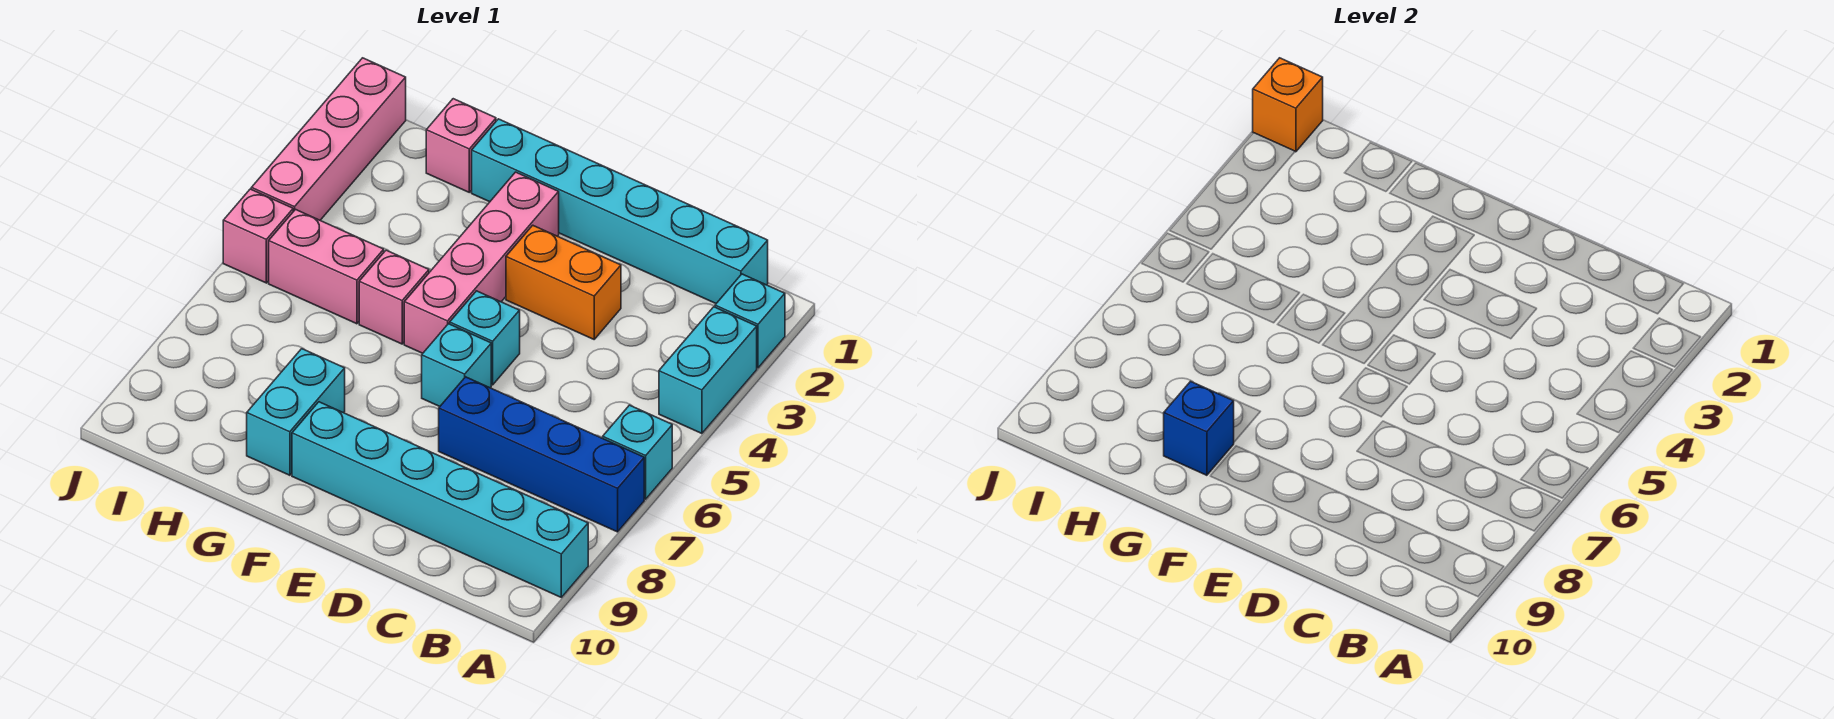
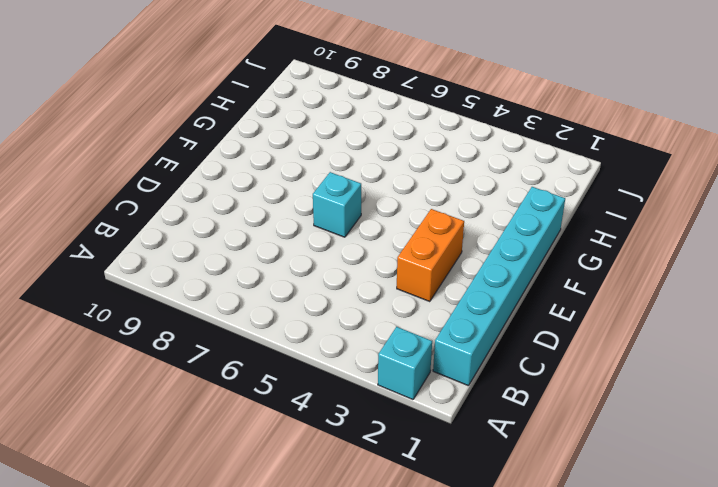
none -> cyan 1x2 brick [659,307,757,434]
none -> cyan 1x1 brick [603,405,672,499]
none -> blue 1x4 brick [439,377,644,532]

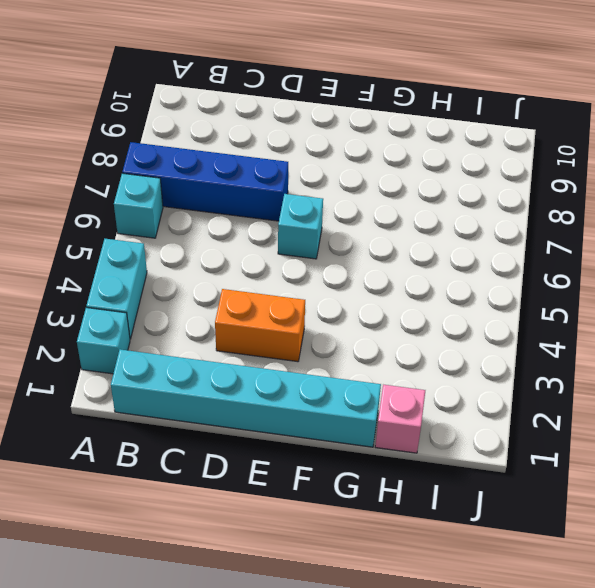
none -> cyan 1x6 brick [292,402,588,597]
none -> cyan 1x1 brick [450,291,520,385]
none -> pink 1x4 brick [404,172,559,353]

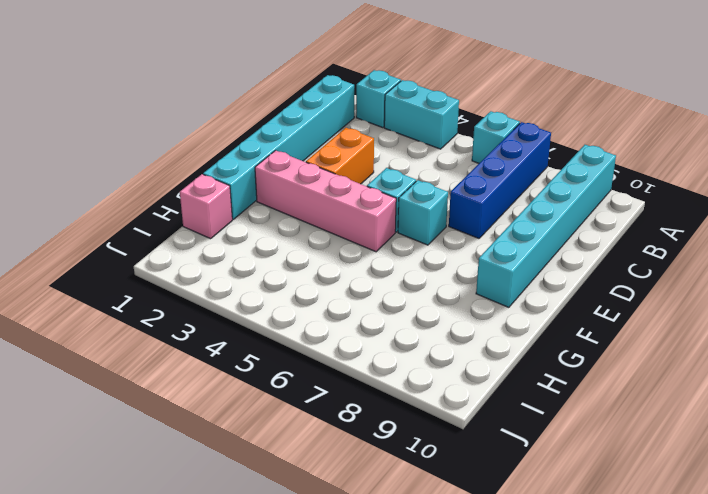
none -> pink 1x1 brick [359,250,429,344]
none -> cyan 1x2 brick [247,349,345,475]
none -> pink 1x2 brick [269,210,384,324]

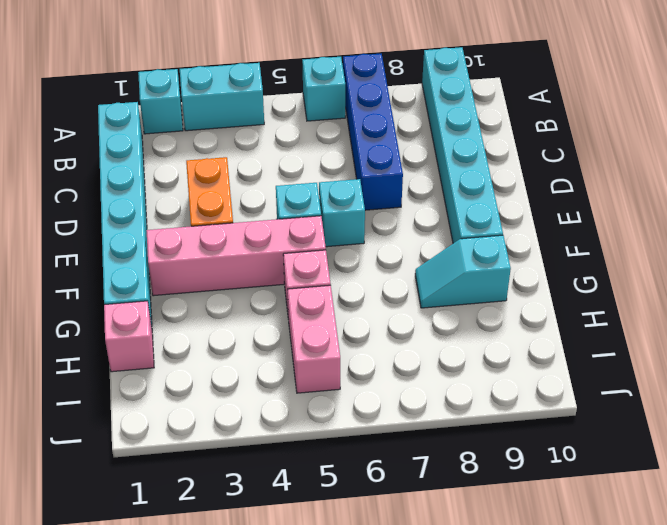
cyan 1x2 slope [415,235,511,308] -> cyan 1x2 brick [247,349,345,475]
none -> pink 1x4 brick [251,58,406,220]
none -> pink 1x1 brick [223,189,293,283]
none -> blue 1x1 brick [1164,381,1234,475]

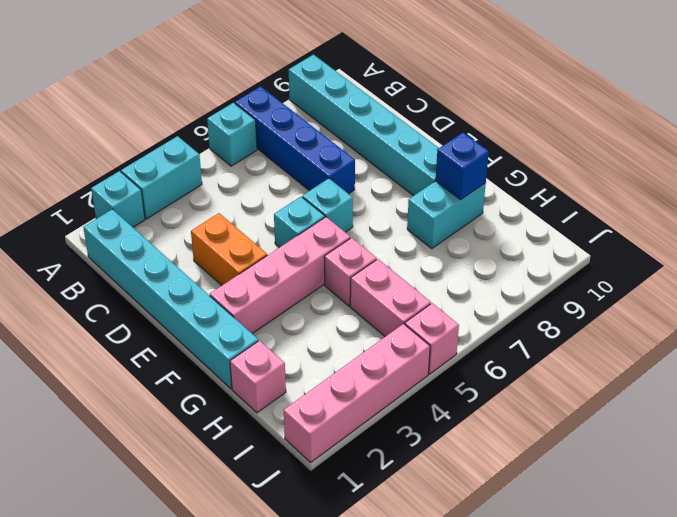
none -> orange 1x1 brick [1253,58,1323,152]

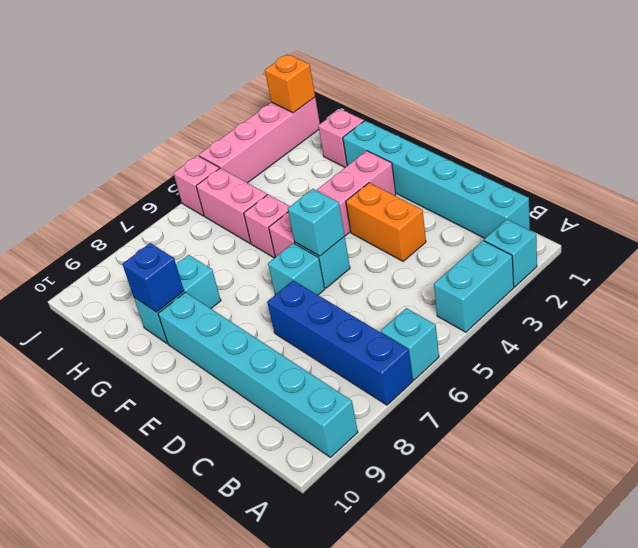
cyan 1x1 brick [288,189,345,256] -> none

